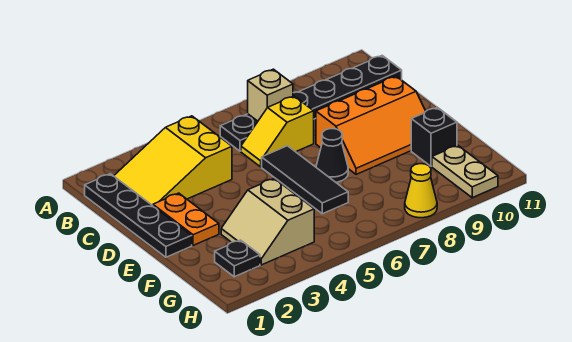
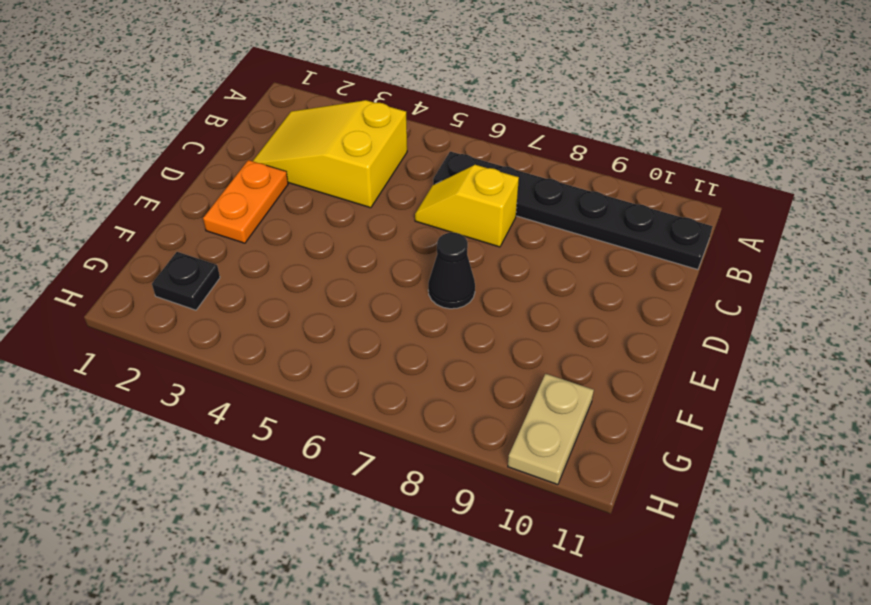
none -> black 1x4 plate [85,174,192,257]
none -> black 1x3 tile [262,146,348,214]
none -> orange 2x3 slope [316,76,426,174]

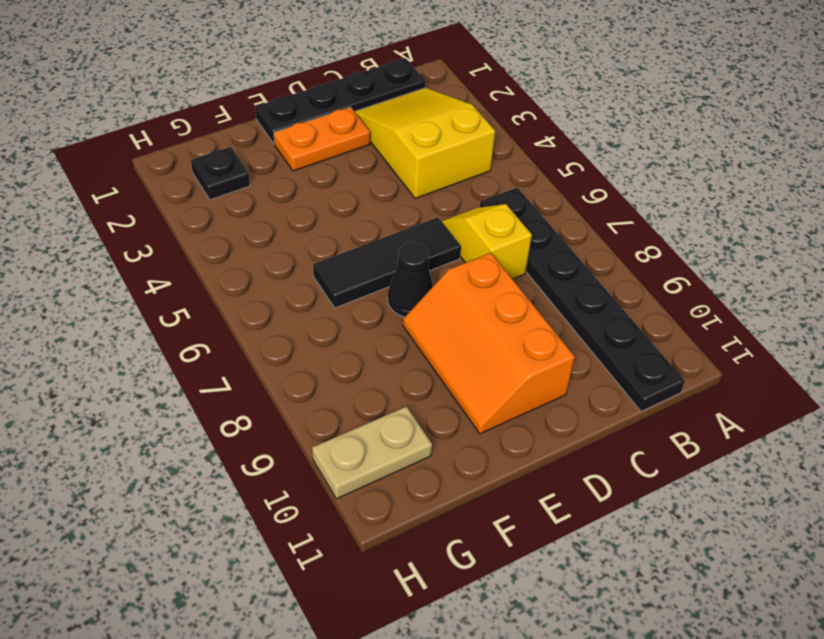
none -> tan 2x2 slope [221,179,314,265]
none -> black 1x1 brick [411,107,457,166]
none -> yellow 1x1 cone [405,164,437,218]

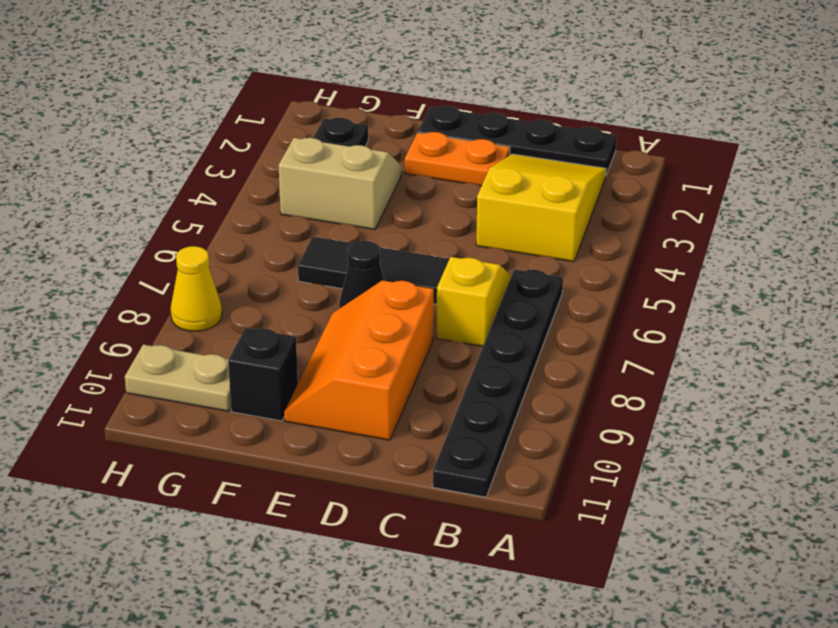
none -> tan 1x1 brick [248,69,293,121]

